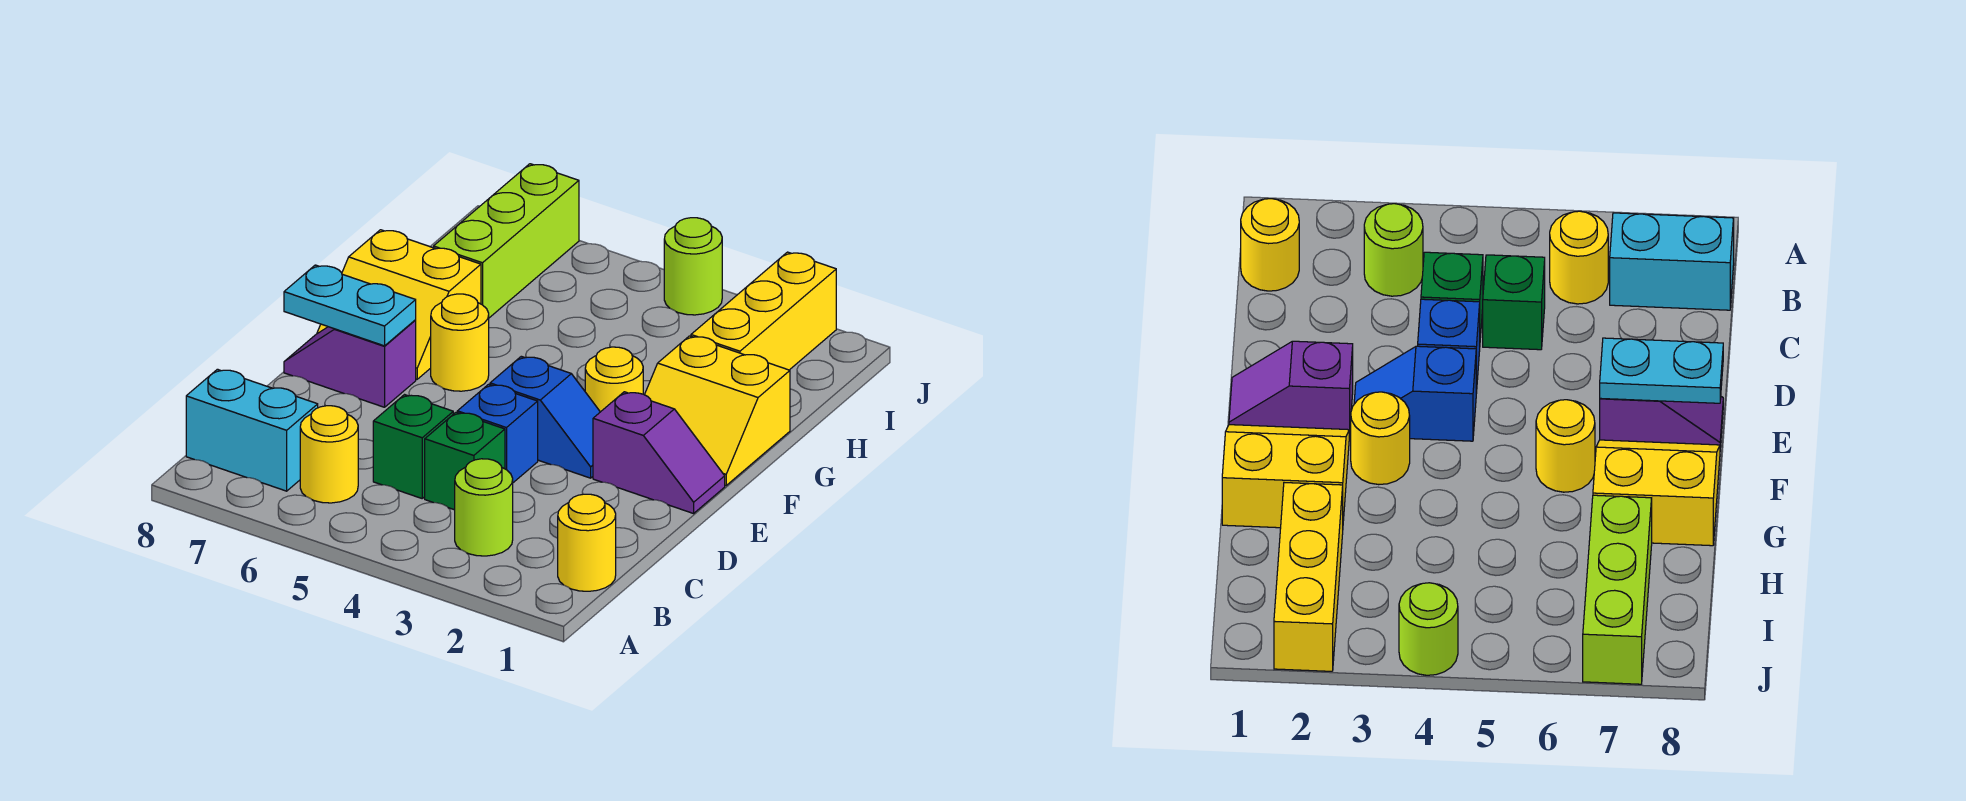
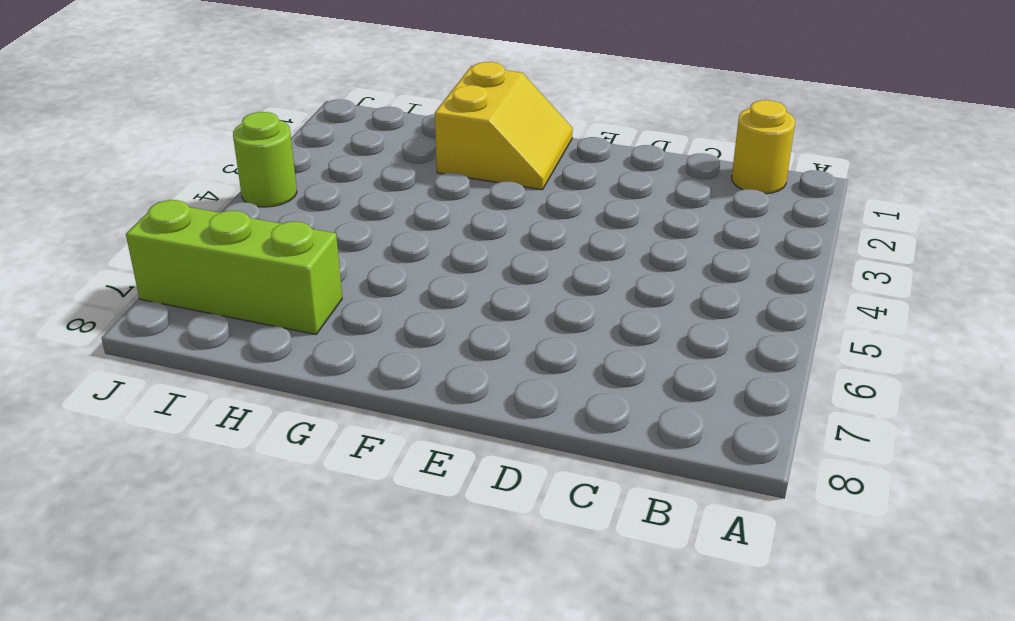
none -> lime 1x1 round brick [455,459,513,556]
none -> yellow 1x1 round brick [300,406,358,503]
none -> cyan 1x2 brick [186,369,318,491]

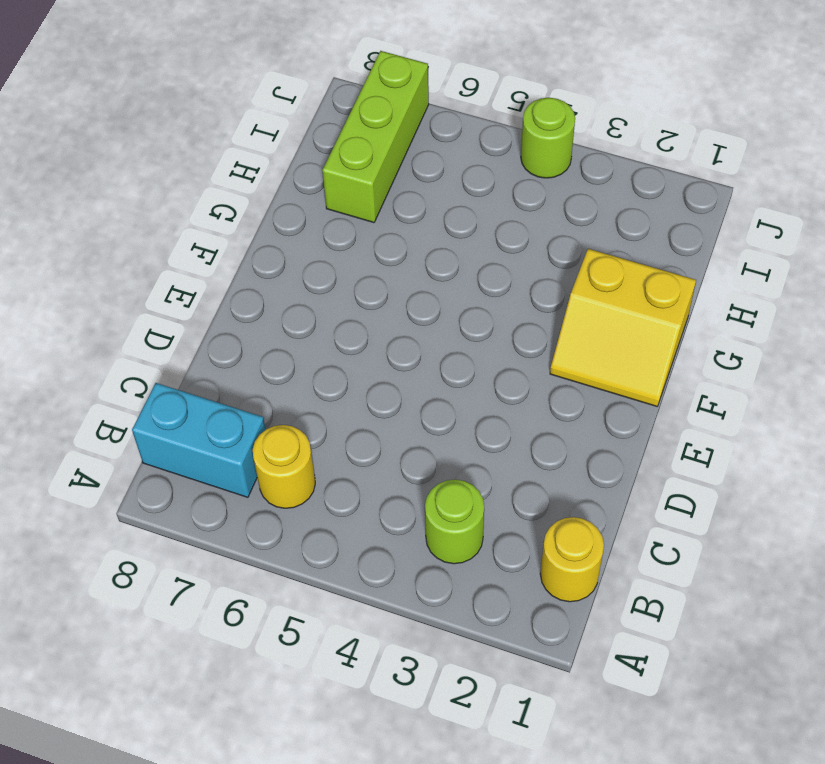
none -> green 1x1 brick [425,412,505,510]
none -> green 1x1 brick [373,395,453,498]
none -> blue 1x1 brick [457,384,538,483]

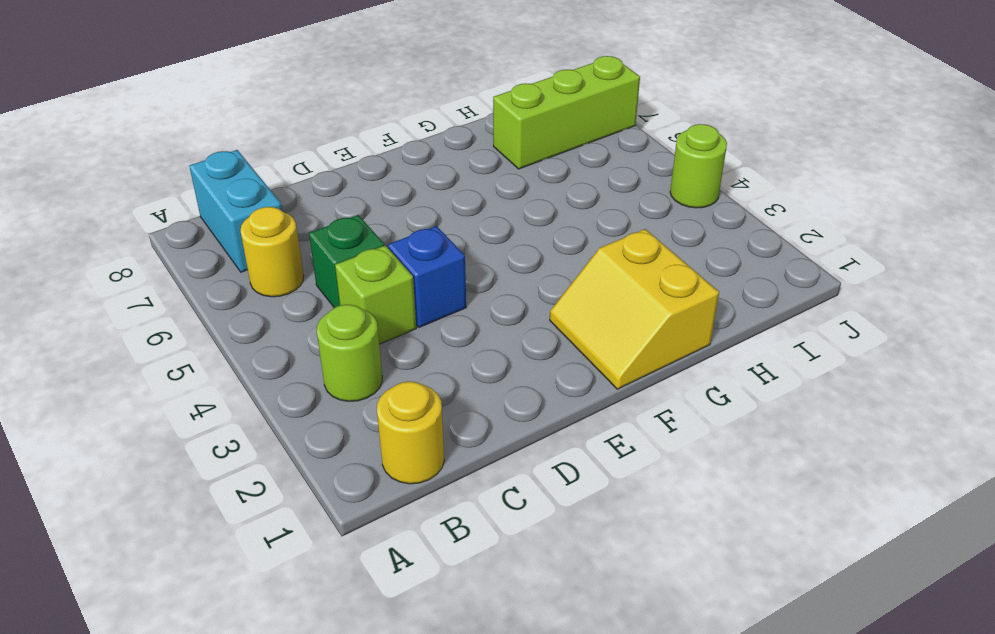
lime 1x1 brick [335,245,416,344] -> green 1x1 brick [425,412,505,510]
none -> purple 1x2 slope [593,392,725,514]
none -> blue 1x2 slope [490,356,600,478]
none -> purple 1x2 slope [284,320,416,407]

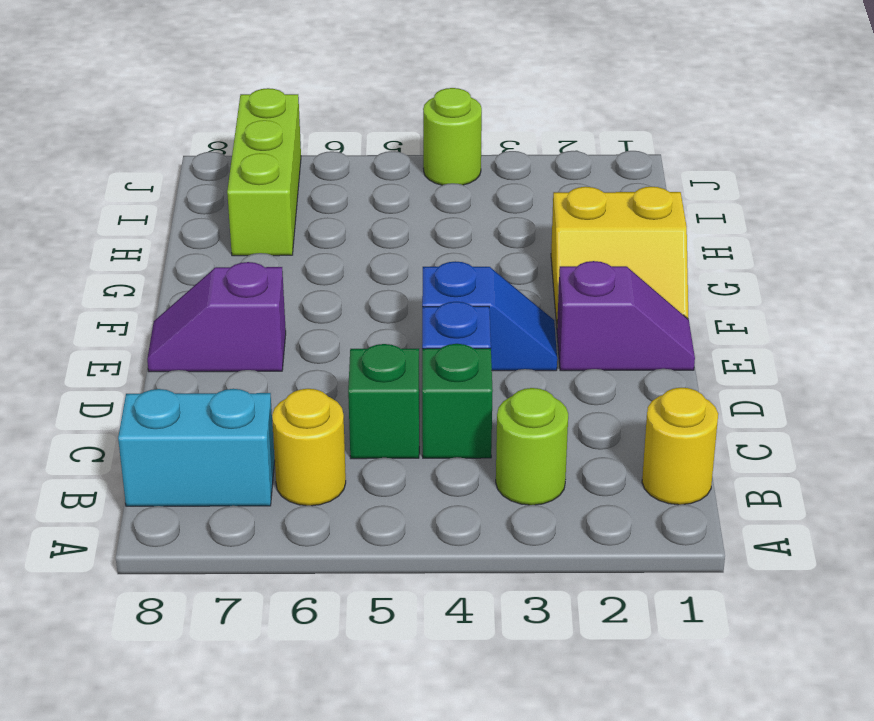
none -> yellow 1x1 round brick [585,347,643,412]
none -> yellow 1x1 round brick [431,294,489,391]
none -> yellow 2x2 slope [317,230,481,379]

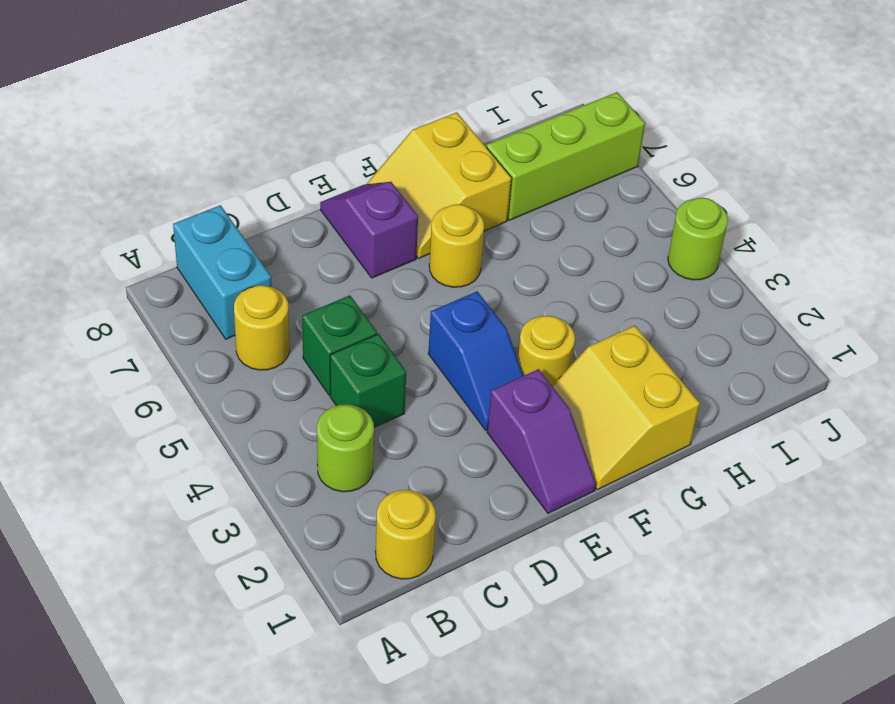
none -> blue 1x1 brick [457,384,538,483]
none -> yellow 1x3 brick [691,252,836,370]
none -> cyan 1x2 plate [284,265,416,346]

